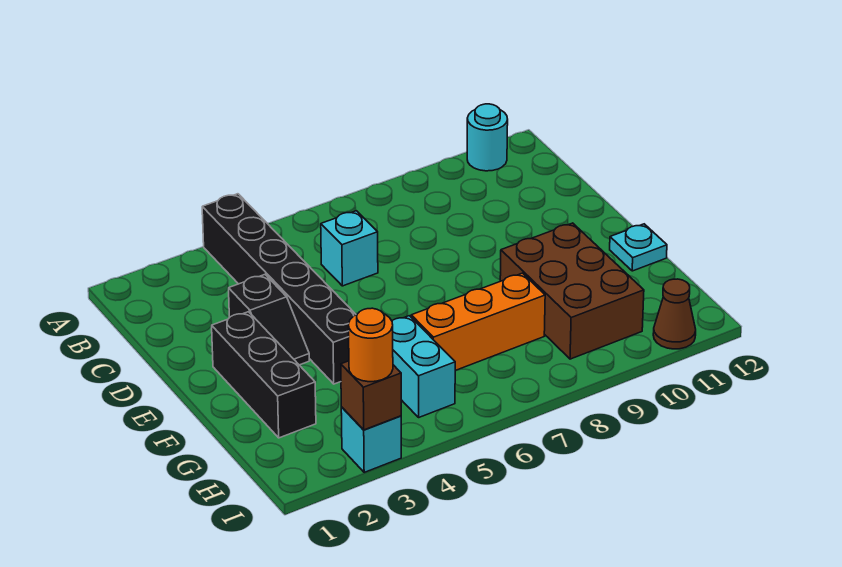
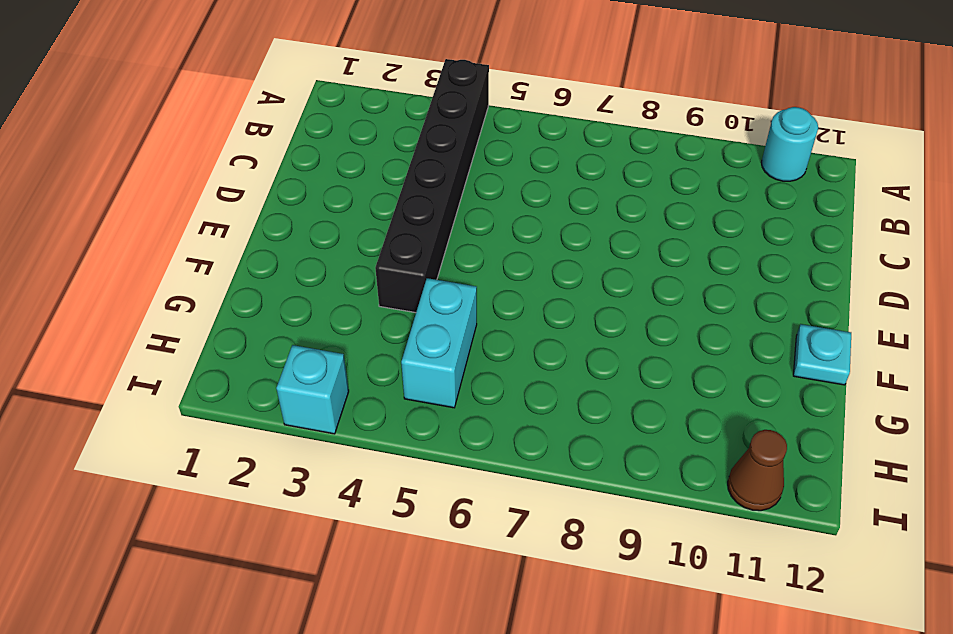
none -> cyan 1x1 brick [321,211,378,286]
none -> black 1x2 slope [229,275,309,365]
none -> black 1x3 brick [212,312,316,438]

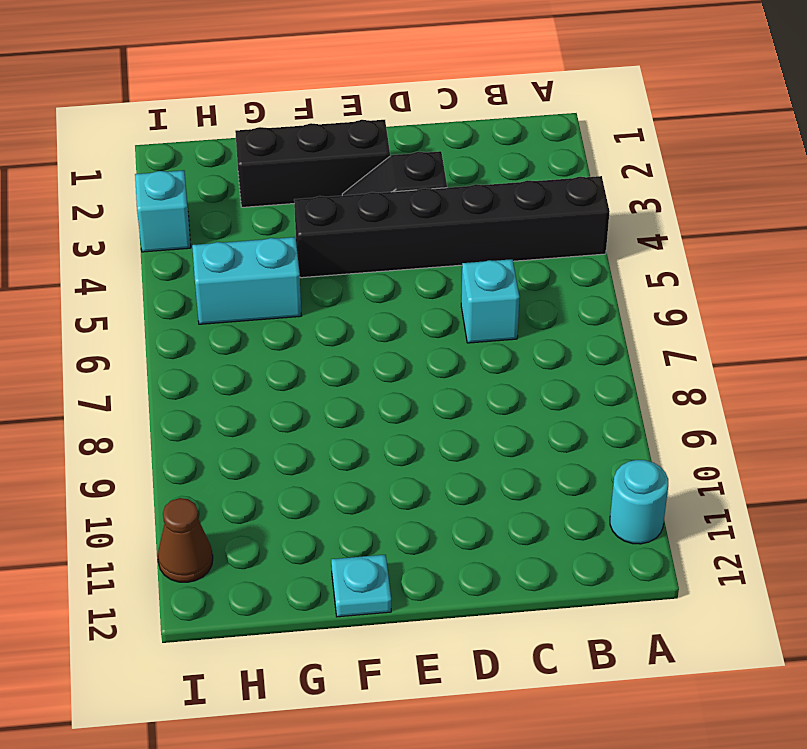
none -> brown 2x3 brick [500,223,644,359]
none -> orange 1x3 brick [411,273,545,371]
none -> brown 1x1 brick [341,361,401,430]

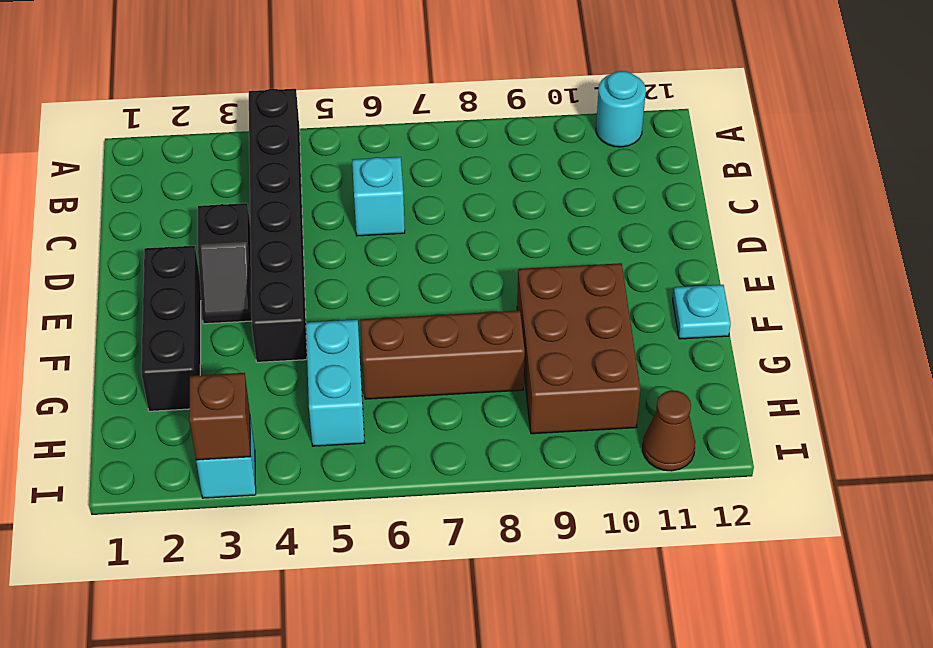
brown 1x3 brick [360,311,525,399] -> orange 1x3 brick [411,273,545,371]
none -> orange 1x1 round brick [349,308,393,382]

